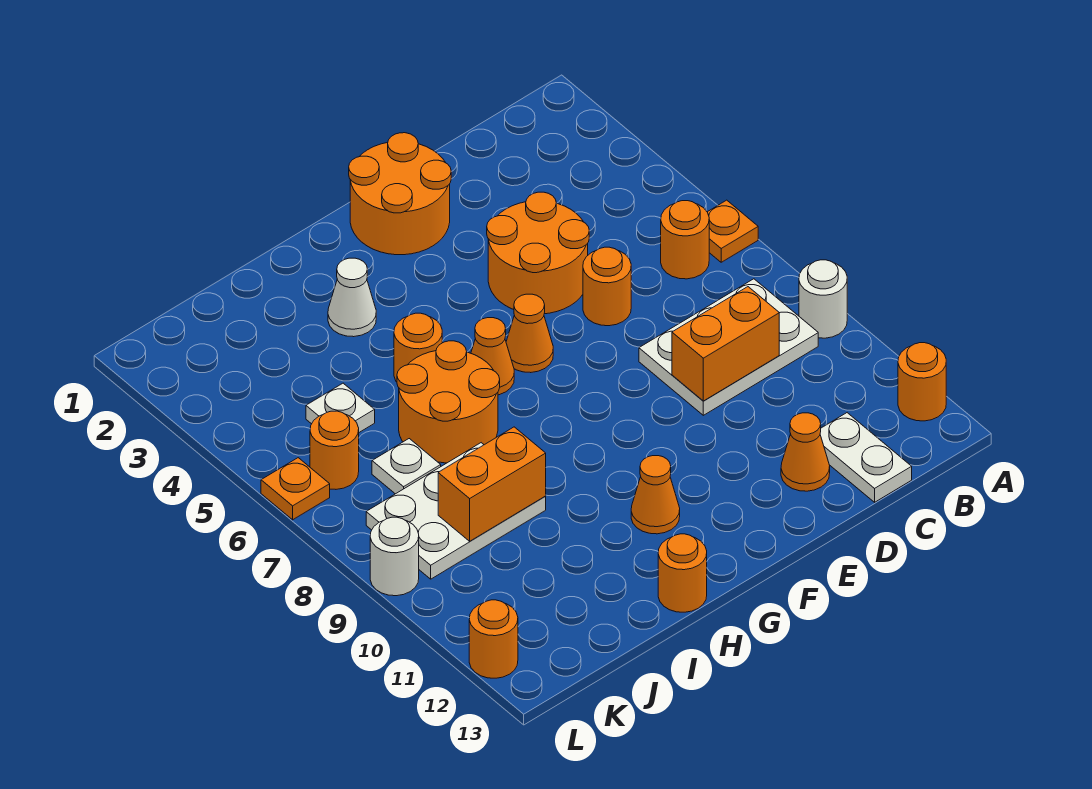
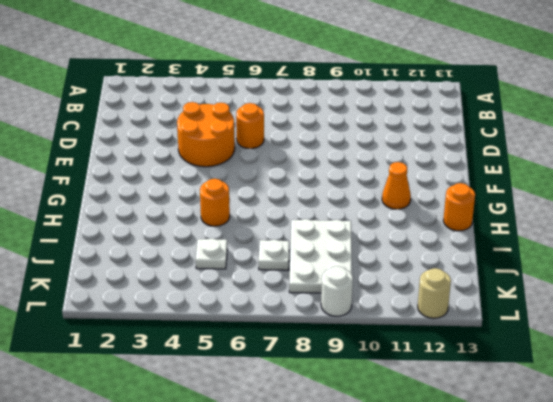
tan 1x1 round brick [418,268,451,318] -> orange 1x1 round brick [469,600,518,678]
none -> orange 1x1 plate [708,200,758,262]
none -> white 1x1 round brick [799,260,847,338]
none -> orange 1x1 round brick [898,343,946,421]

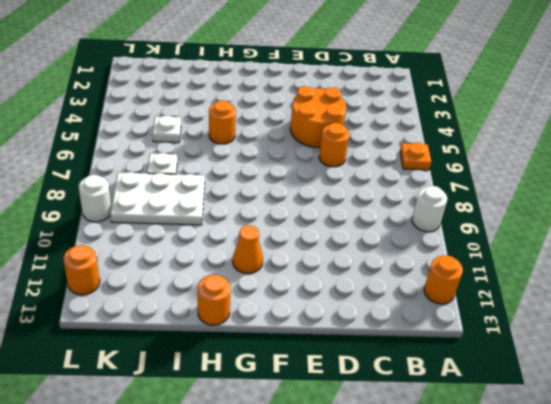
none -> orange 1x1 round brick [661,201,709,279]
none -> white 2x3 plate [639,279,818,415]
none -> white 1x2 plate [820,413,912,502]

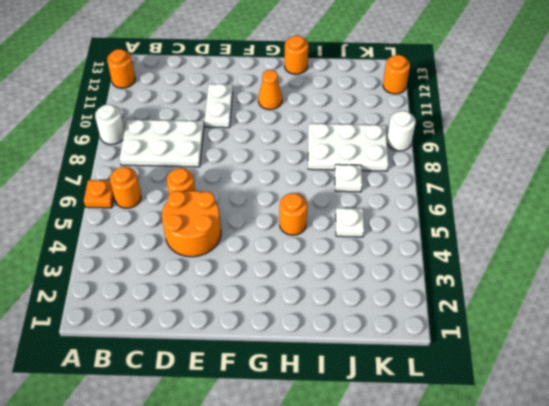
white 1x2 plate [205,84,233,128] -> white 1x2 plate moved to [820,413,912,502]
none -> orange 1x1 cone [781,413,830,491]
none -> orange 2x2 round brick [349,133,451,255]
none -> orange 1x1 cone [506,294,553,373]

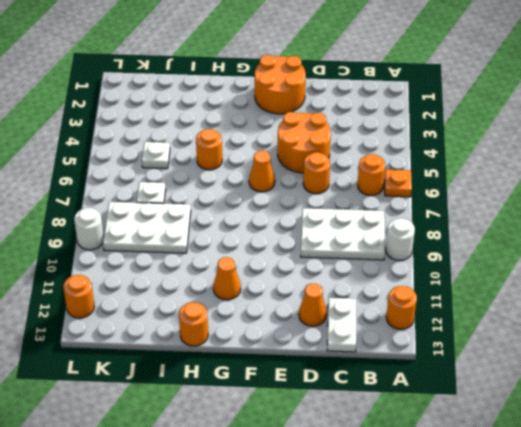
none -> orange 1x1 cone [471,318,514,395]
none -> white 1x1 cone [328,258,376,337]
none -> orange 2x2 round brick [397,341,500,463]

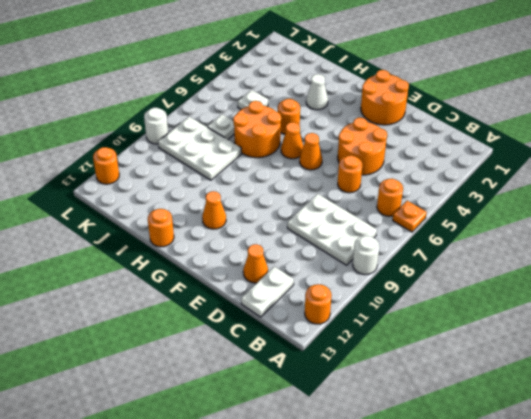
none -> orange 1x1 round brick [310,411,359,489]
none -> orange 1x1 plate [261,458,330,520]
none -> orange 1x2 brick [672,287,779,401]

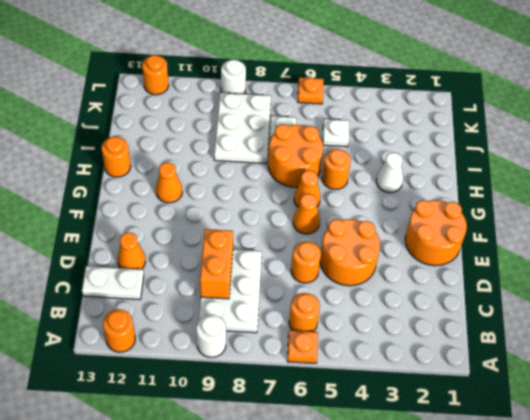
none -> orange 1x1 round brick [310,411,359,489]
none -> orange 1x2 brick [438,427,546,541]

